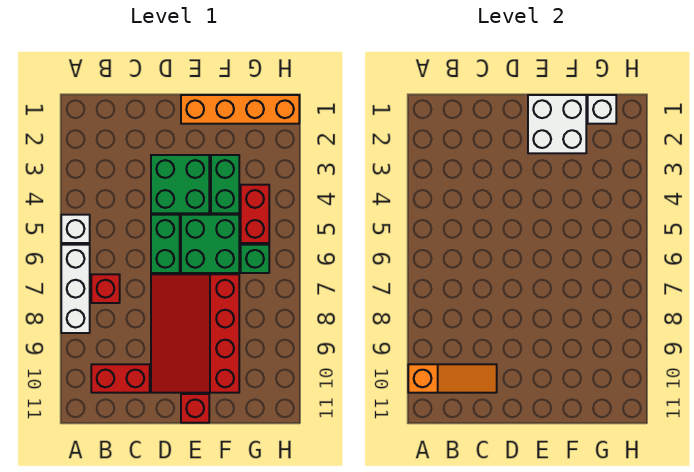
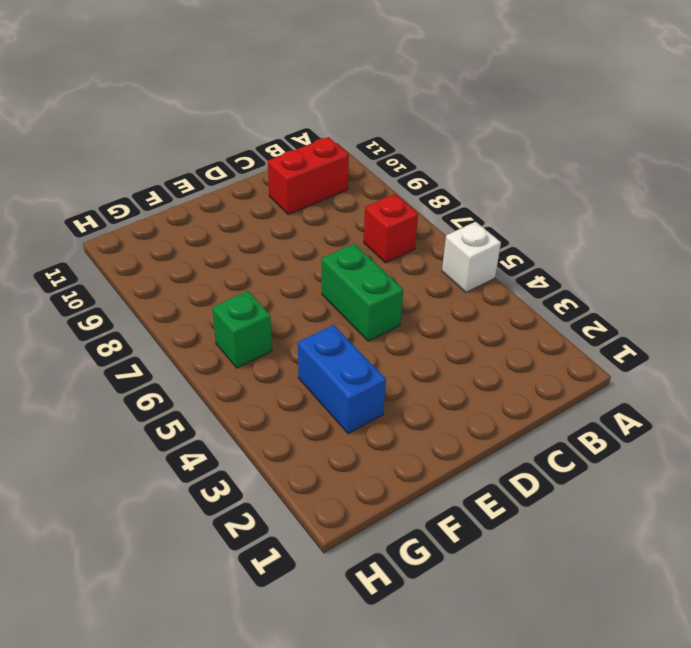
blue 1x2 brick [298,325,386,434] -> green 1x2 brick [211,155,239,213]
none -> white 1x3 brick [61,245,90,333]
none -> green 2x2 brick [151,155,209,213]
none -> red 3x4 slope [151,274,239,393]

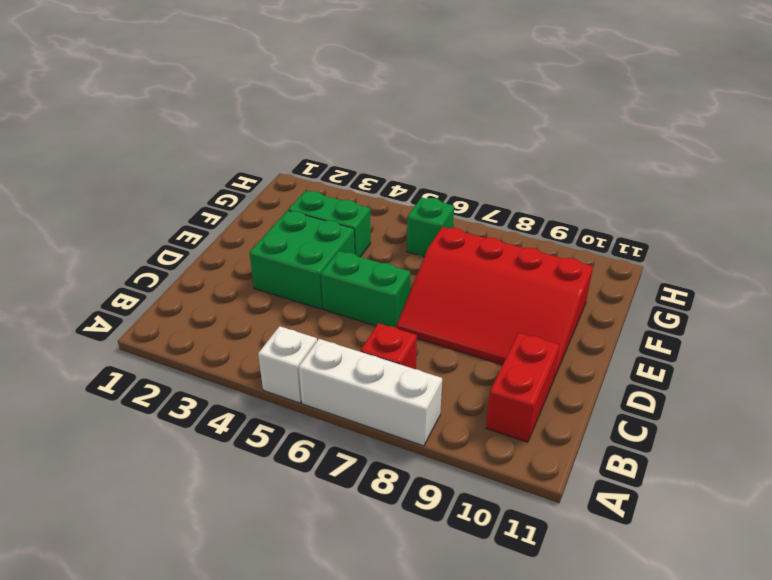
none -> orange 1x4 brick [181,95,299,124]
none -> green 2x2 brick [181,215,239,273]
none -> red 1x1 brick [181,394,209,423]

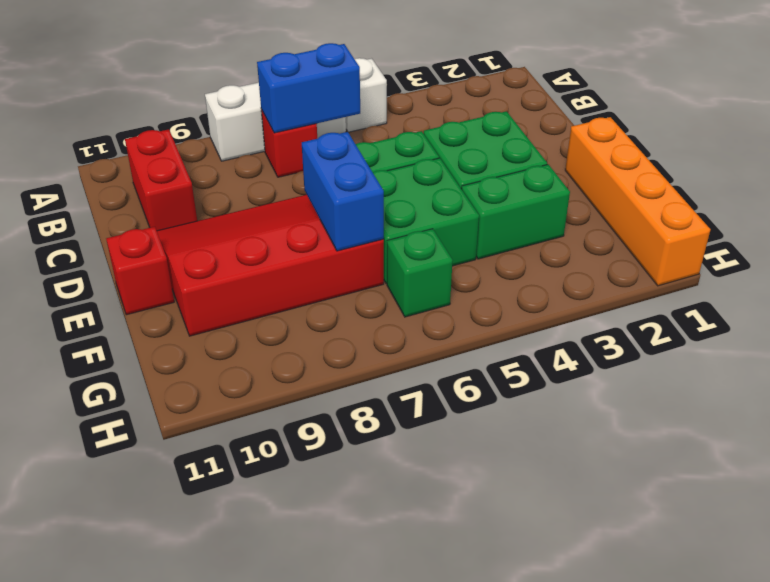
blue 1x2 brick [257,43,360,133] -> none
blue 1x2 brick [302,132,384,251] -> none
none -> red 1x2 brick [241,185,269,243]
none -> orange 1x3 slope [408,364,497,393]
none -> white 2x2 brick [528,95,586,153]

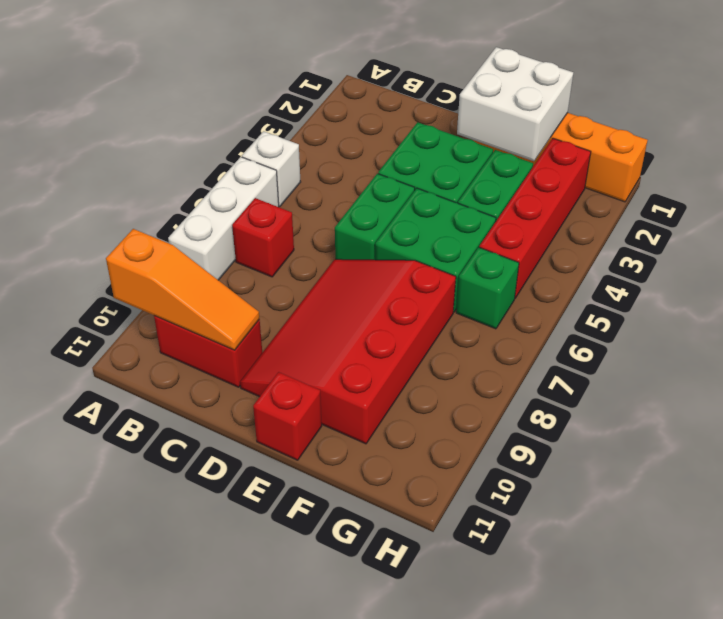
red 1x4 brick [479,138,591,298] -> red 1x2 brick [241,185,269,243]
none -> white 1x1 brick [588,95,616,124]

